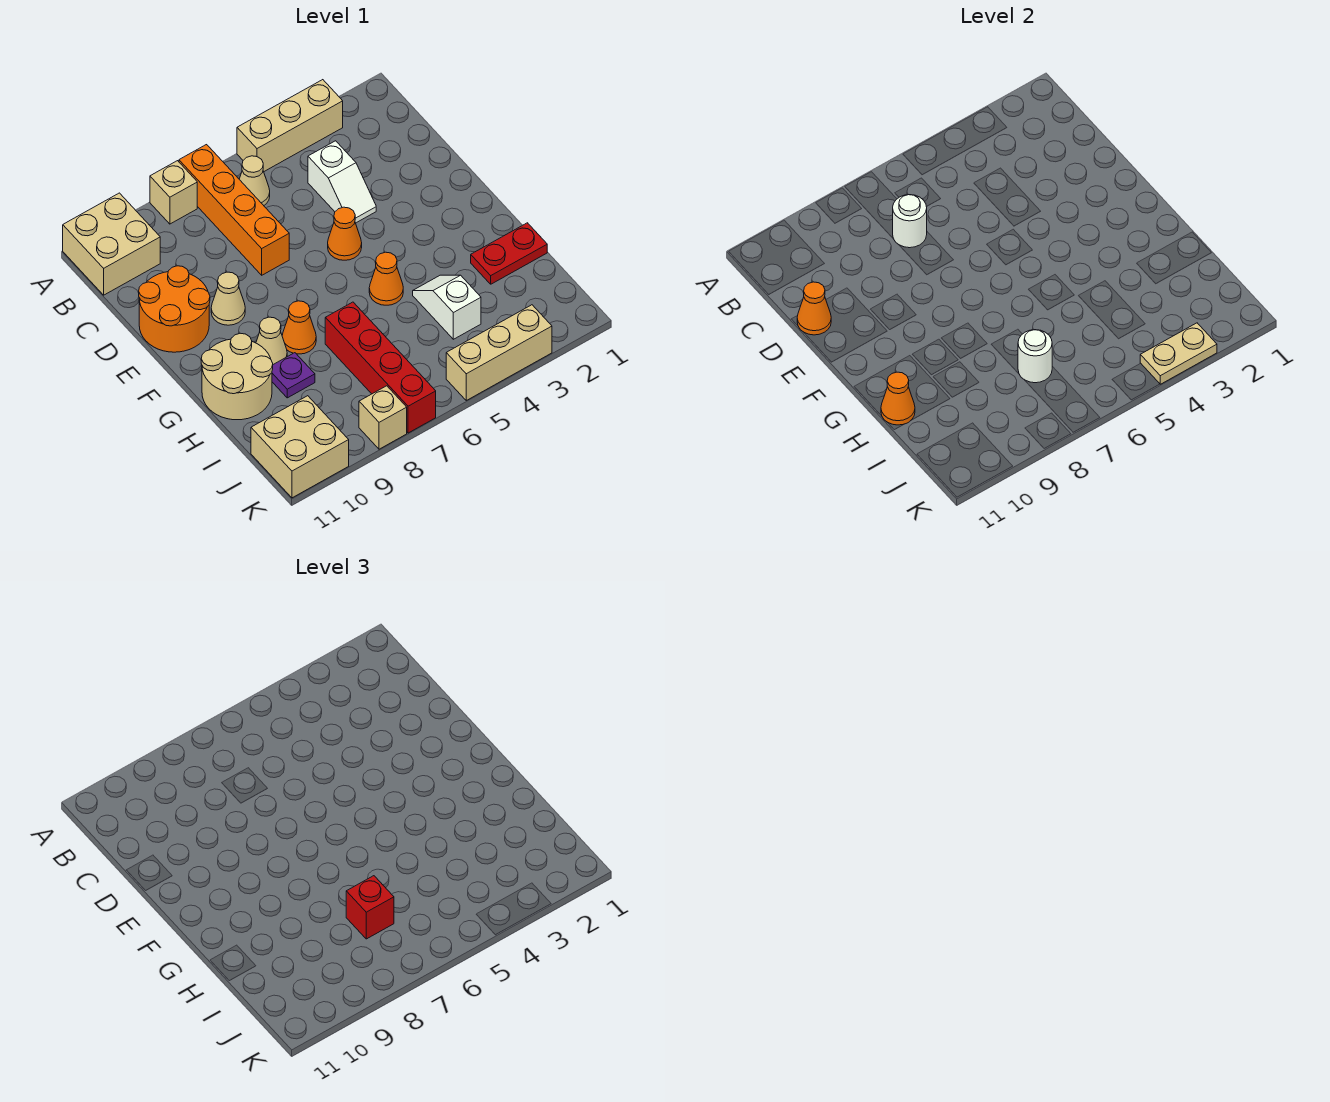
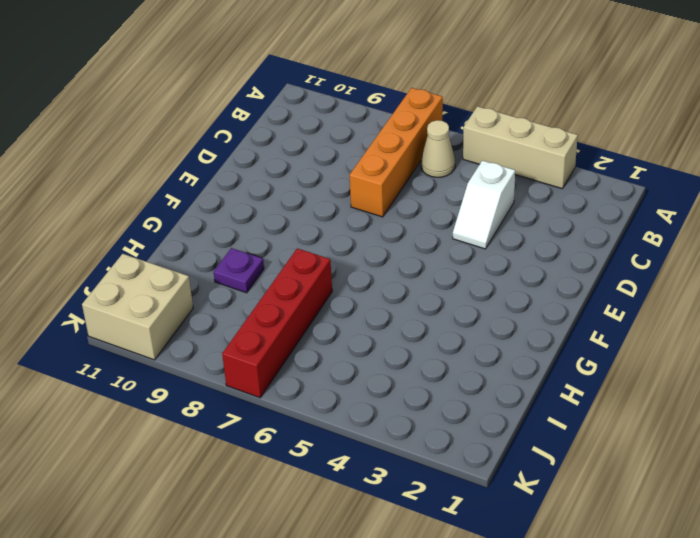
none -> tan 1x1 brick [150,161,197,224]
none -> tan 2x2 brick [63,193,160,295]
none -> orange 2x2 round brick [139,266,210,352]

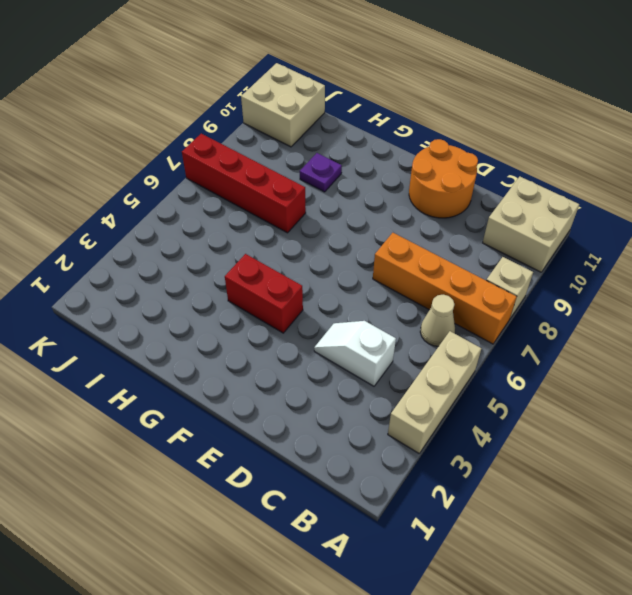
red 1x2 brick [225,254,303,333] -> none
none -> orange 1x1 cone [328,207,362,260]
none -> tan 1x1 cone [211,272,245,325]
none -> orange 1x1 cone [369,252,403,305]

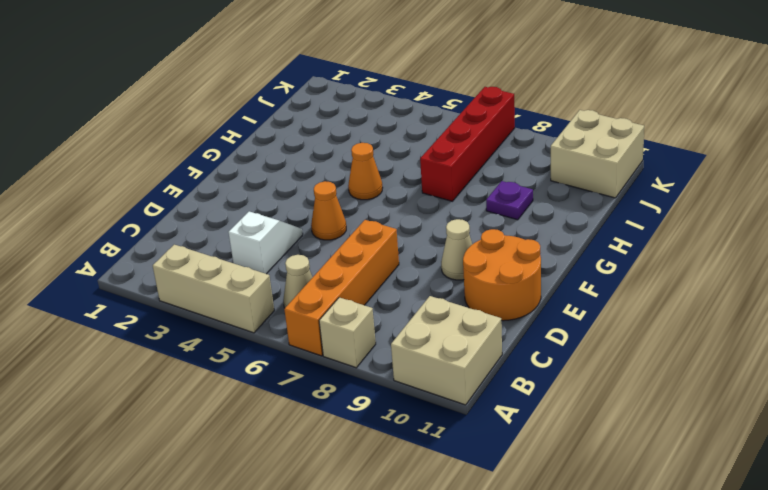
none -> orange 1x1 cone [282,301,316,354]
none -> tan 1x1 cone [256,317,287,364]
none -> tan 2x2 round brick [201,333,273,420]

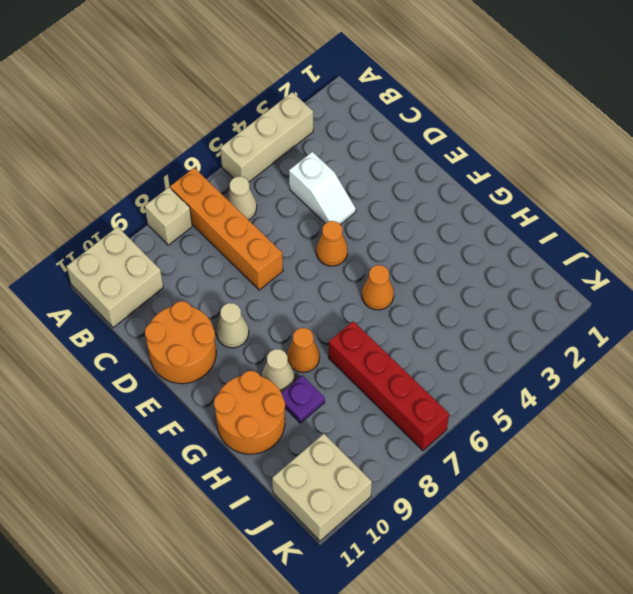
orange 2x2 round brick [214,371,285,454] -> tan 2x2 round brick [201,333,273,420]
none -> red 1x2 plate [471,223,547,284]
none -> white 1x2 slope [413,275,481,339]
none -> tan 1x3 brick [446,305,552,400]

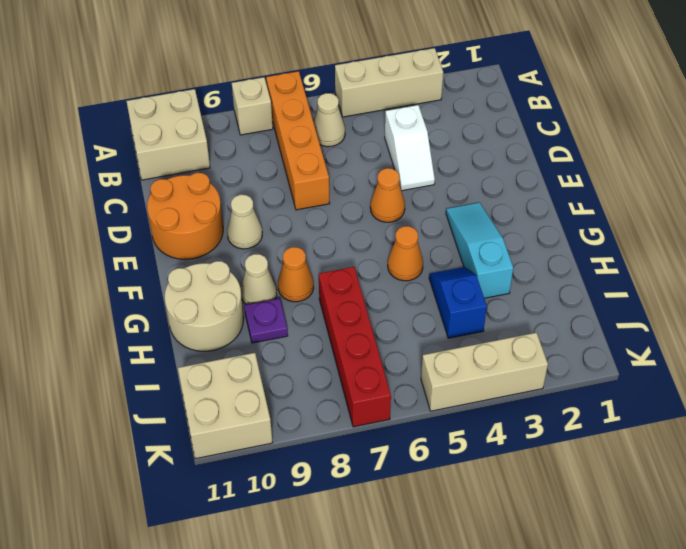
cyan 1x3 slope [446,203,513,298] -> none
blue 1x2 slope [429,267,487,338] -> white 1x2 slope [413,275,481,339]
none -> red 1x2 plate [471,223,547,284]
none -> tan 1x1 brick [359,386,407,449]
none -> white 1x1 round brick [893,195,927,248]

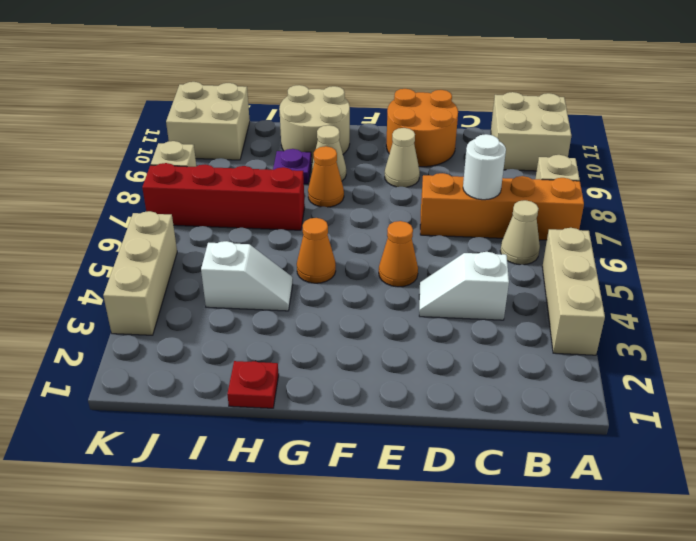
red 1x1 plate [227,361,279,408] -> red 1x2 plate [471,223,547,284]
none -> orange 1x1 cone [797,282,831,335]
none -> orange 1x1 cone [881,372,915,425]
none -> white 1x1 round brick [1018,330,1052,383]

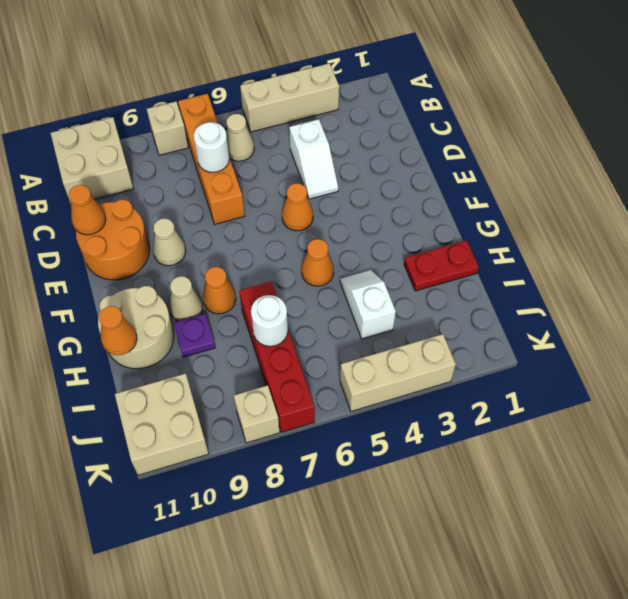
none -> tan 1x2 plate [1140,323,1217,384]
none -> red 1x1 brick [346,876,394,939]

